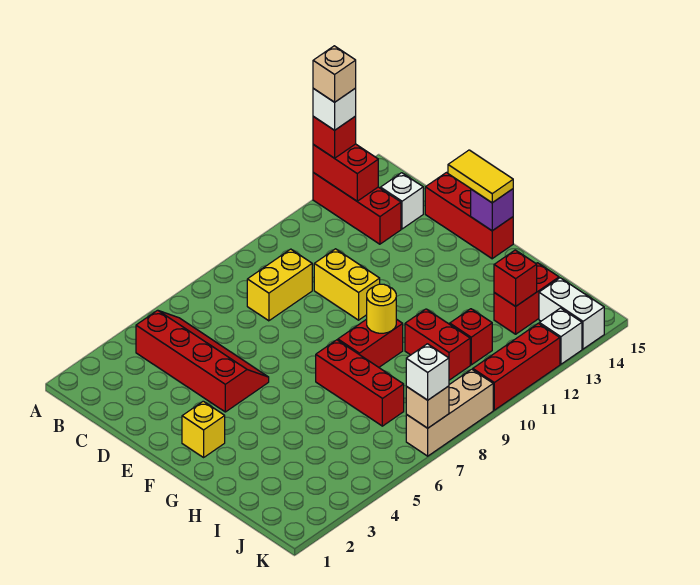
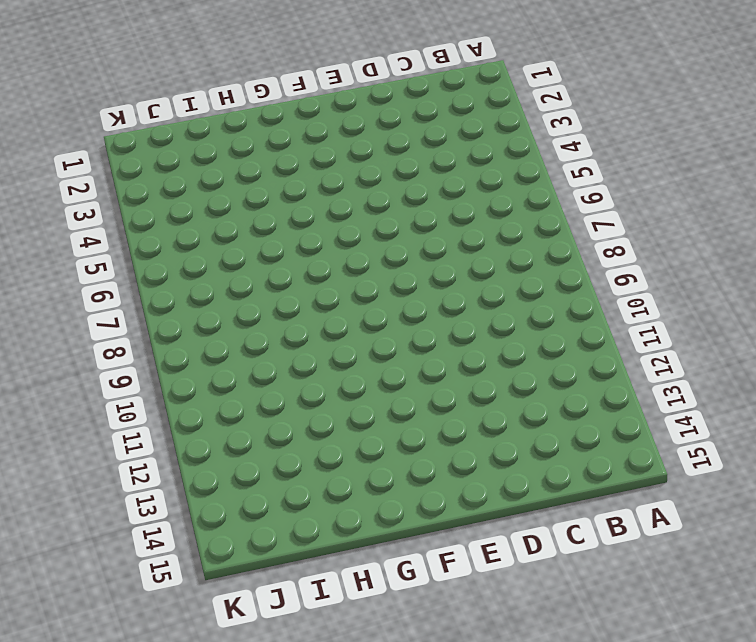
none -> red 1x3 brick [313,173,401,244]
none -> red 2x4 slope [136,310,269,412]
none -> yellow 1x2 brick [247,249,312,321]

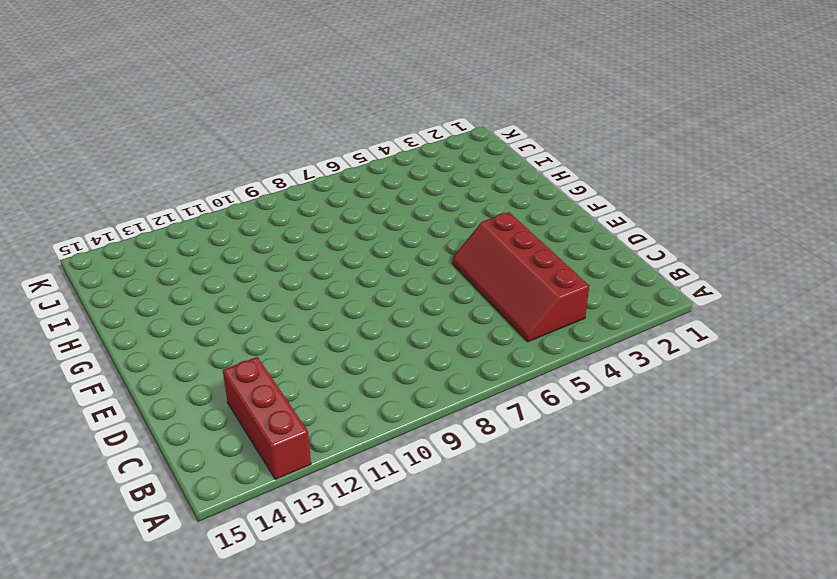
none -> yellow 1x2 brick [247,249,312,321]
none -> white 1x1 brick [381,173,423,229]
none -> yellow 1x2 brick [314,249,380,320]

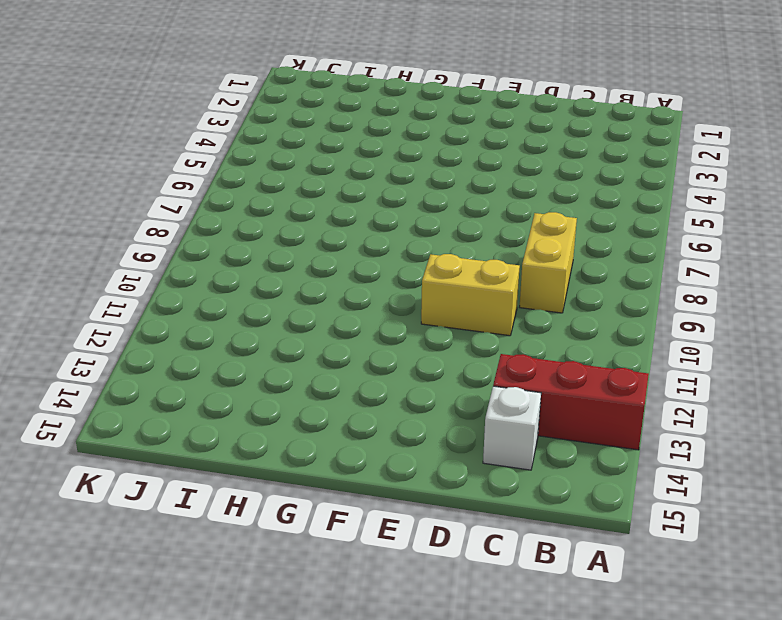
none -> red 2x4 slope [136,310,269,412]
none -> red 1x3 brick [425,172,513,259]
none -> yellow 1x1 brick [182,401,225,457]

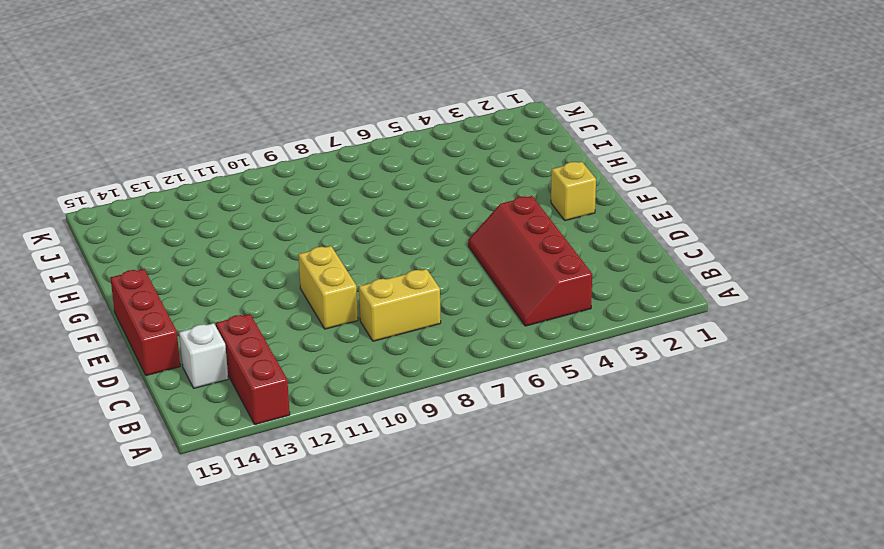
none -> red 1x3 brick [316,340,404,426]
none -> red 1x2 brick [338,319,403,367]
none -> red 1x2 brick [405,309,470,380]

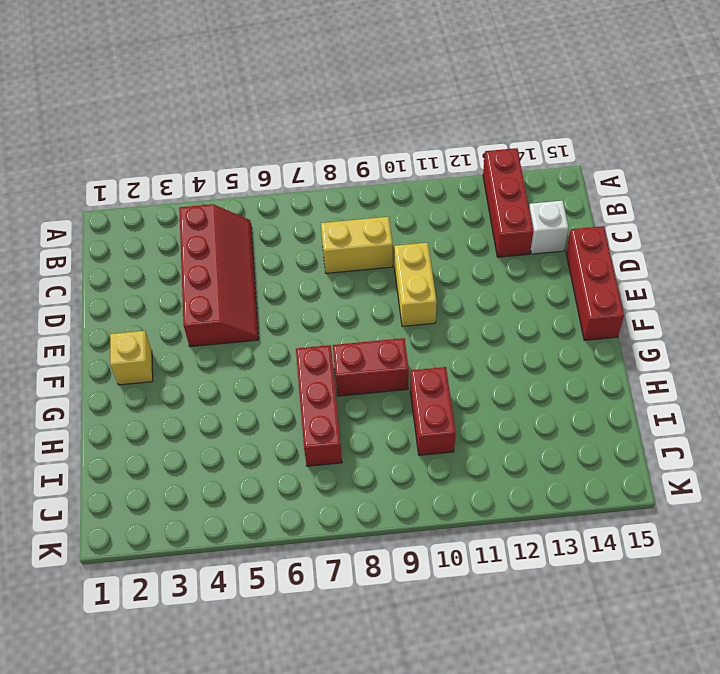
none -> red 1x1 brick [450,309,492,365]
none -> red 1x2 brick [494,263,559,334]
none -> white 1x2 brick [539,278,604,349]

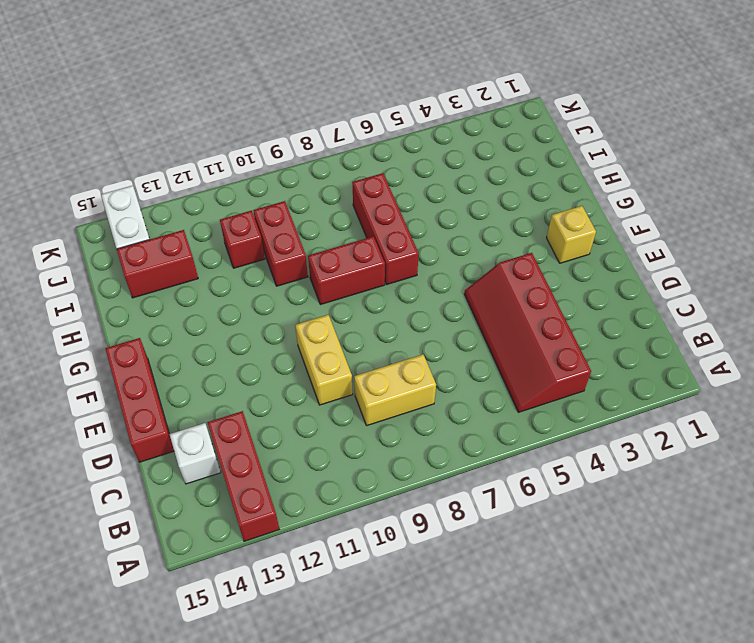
none -> tan 1x3 brick [406,369,493,456]
none -> red 1x3 brick [473,323,560,410]
none -> white 1x1 brick [539,308,582,364]

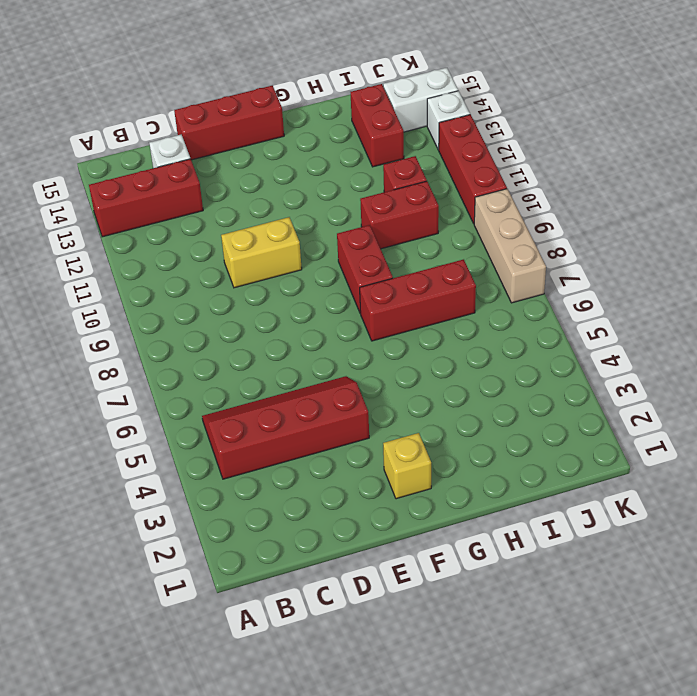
none -> yellow 1x2 brick [247,249,312,321]
none -> red 1x2 brick [313,144,378,201]
none -> purple 1x1 brick [471,189,513,231]

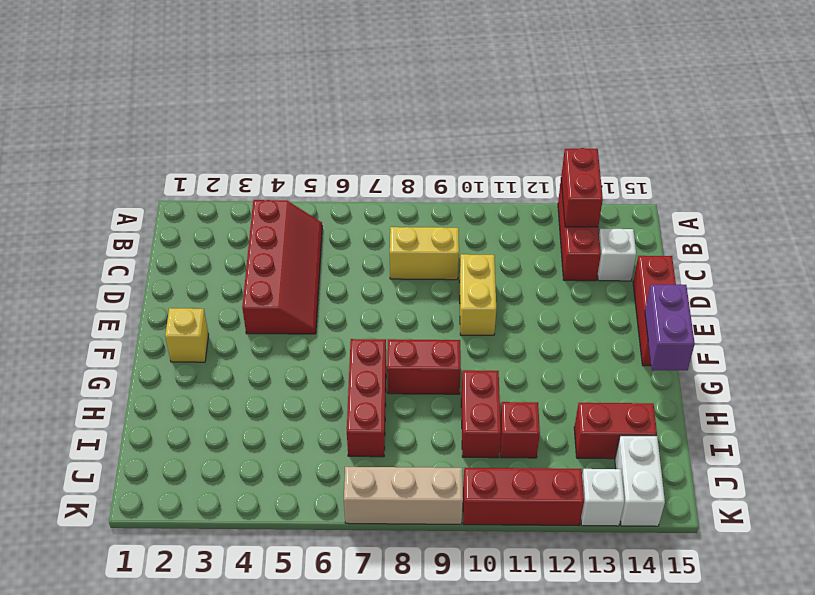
purple 1x2 brick [645,285,695,370] -> purple 1x1 brick [471,189,513,231]
none -> yellow 1x1 round brick [367,284,396,333]
none -> red 1x1 brick [494,250,537,306]
none -> tan 1x1 brick [406,386,449,428]

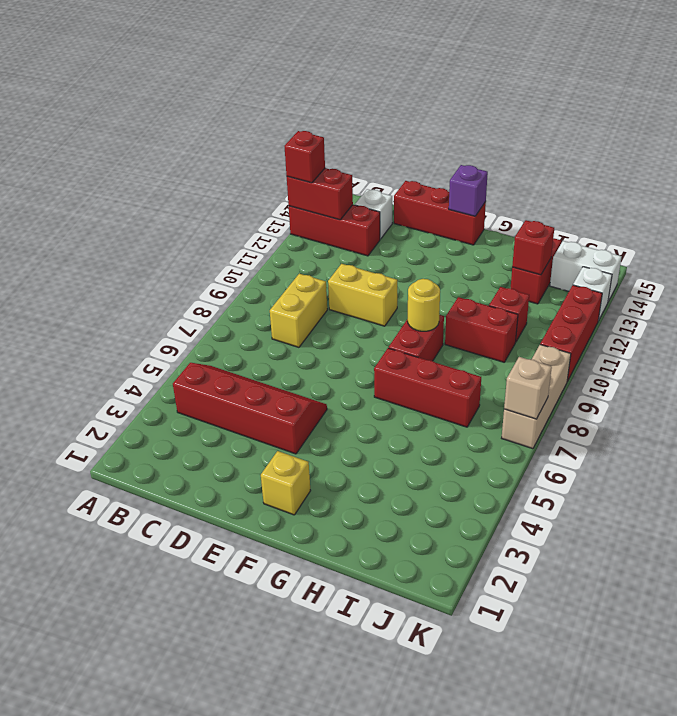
none -> yellow 1x2 tile [448,150,513,203]
none -> white 1x1 brick [406,344,449,400]
none -> white 1x1 brick [313,88,356,130]

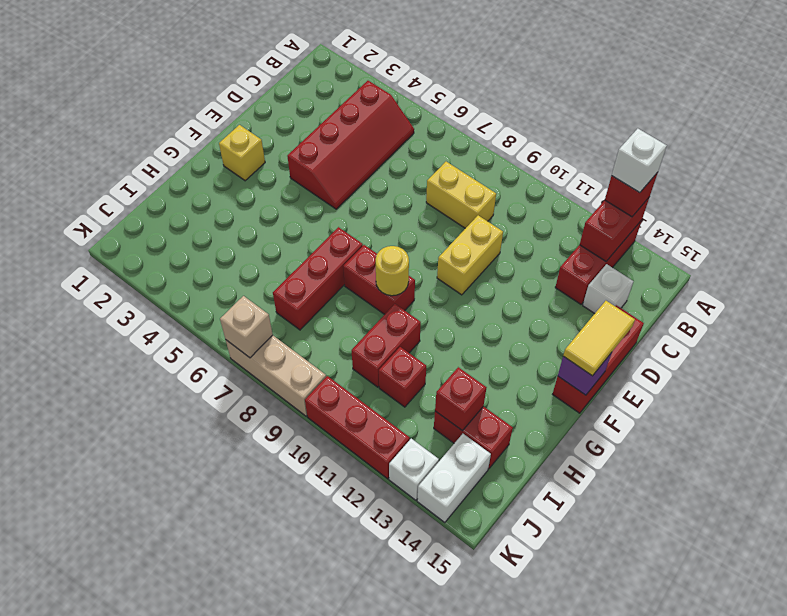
none -> white 1x1 brick [406,344,449,400]
none -> tan 1x1 brick [313,46,356,102]

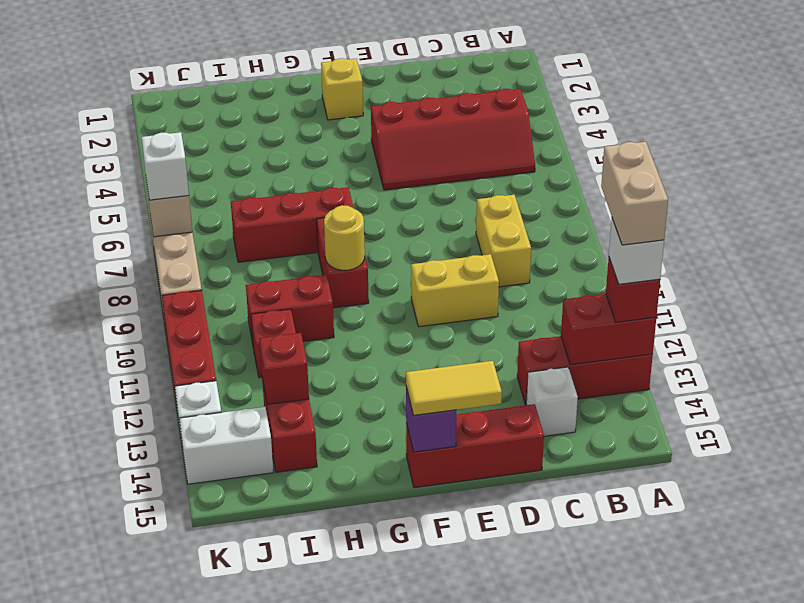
tan 1x2 brick [601,142,668,245] -> tan 1x1 brick [313,46,356,102]

